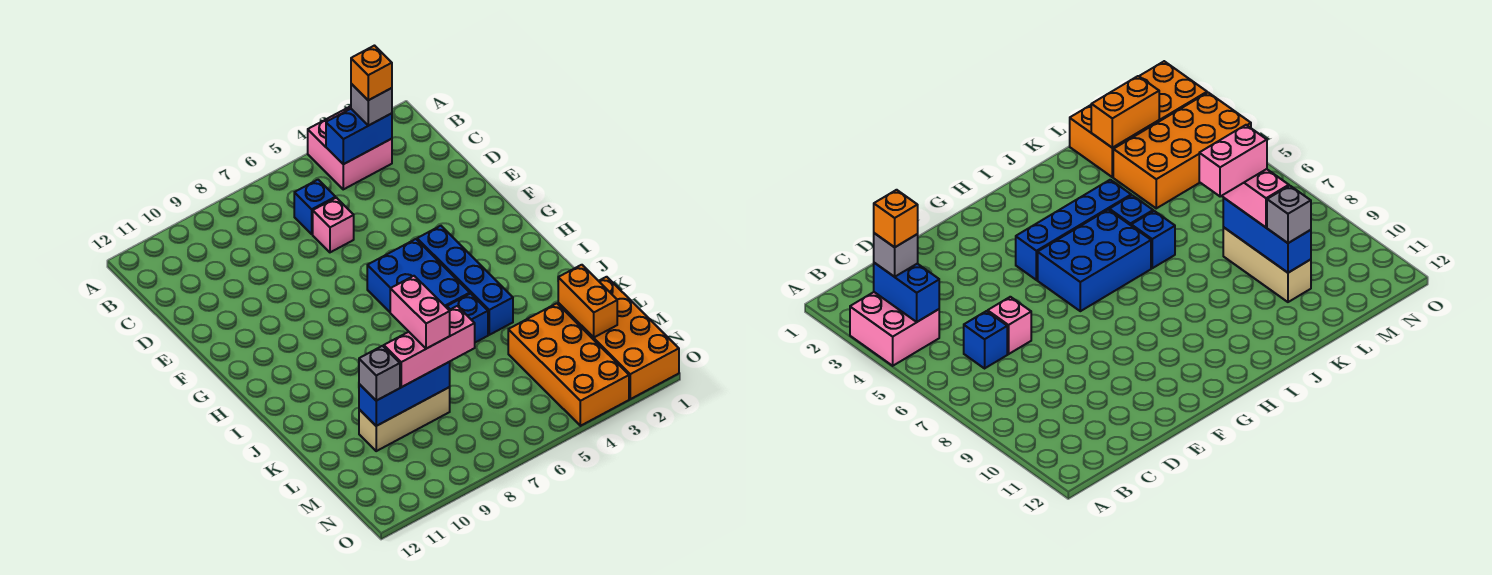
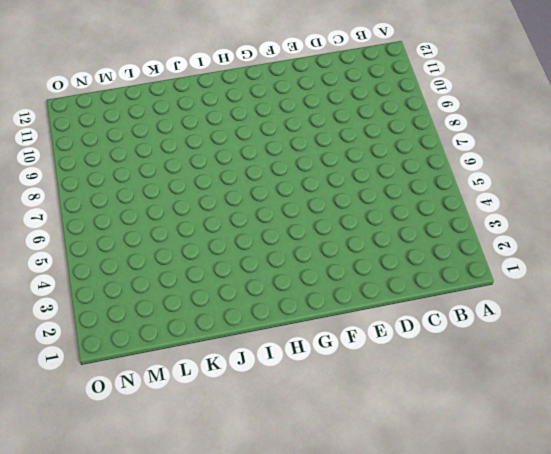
none -> pink 2x2 brick [308,106,392,189]
none -> blue 1x1 brick [294,180,335,234]
none -> pink 1x1 brick [313,198,354,252]

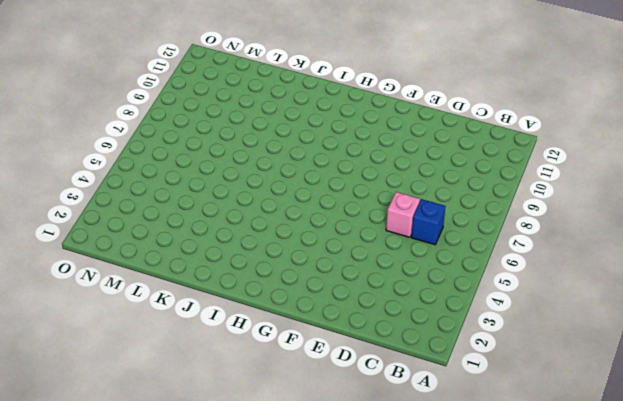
none -> pink 2x2 brick [308,106,392,189]
none -> blue 1x4 brick [417,226,513,335]
none -> blue 2x3 brick [367,239,470,312]

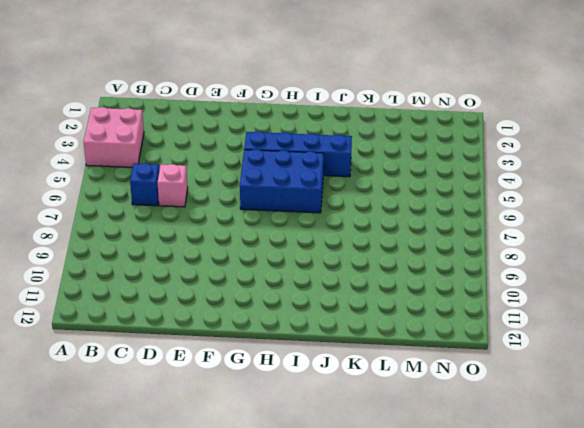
none -> blue 1x1 brick [447,294,488,342]
none -> blue 1x1 brick [1131,211,1175,268]
none -> orange 2x4 brick [558,277,679,399]

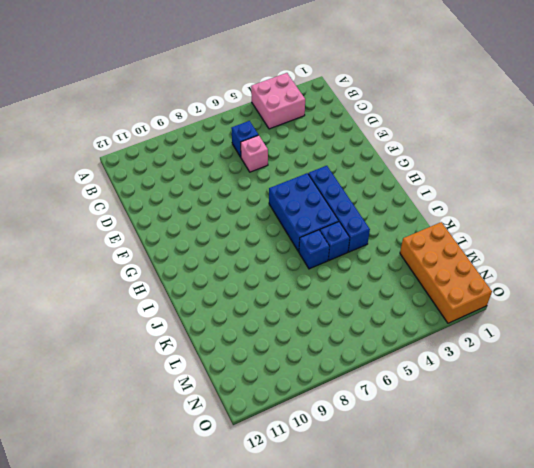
none -> orange 2x4 brick [508,303,629,426]
none -> tan 1x3 brick [359,387,450,451]
none -> blue 1x2 brick [326,109,392,164]

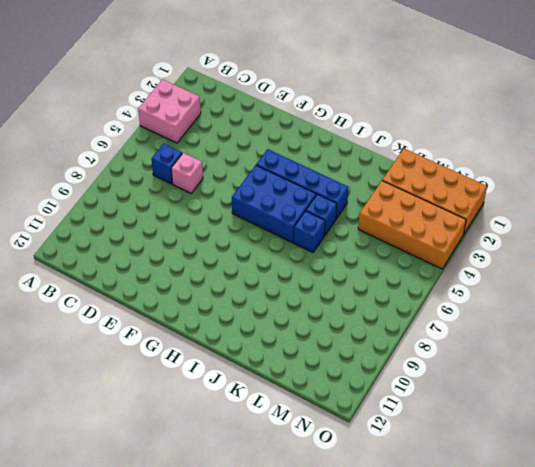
none -> tan 1x3 brick [359,387,450,451]
none -> blue 1x2 brick [326,109,392,164]
none -> orange 1x2 brick [558,265,617,337]

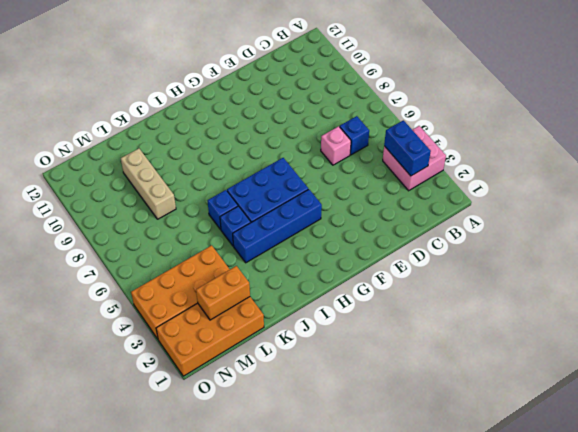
none -> blue 1x3 brick [359,362,450,426]
none -> grey 1x1 brick [351,84,392,126]
none -> pink 1x3 brick [384,306,475,387]

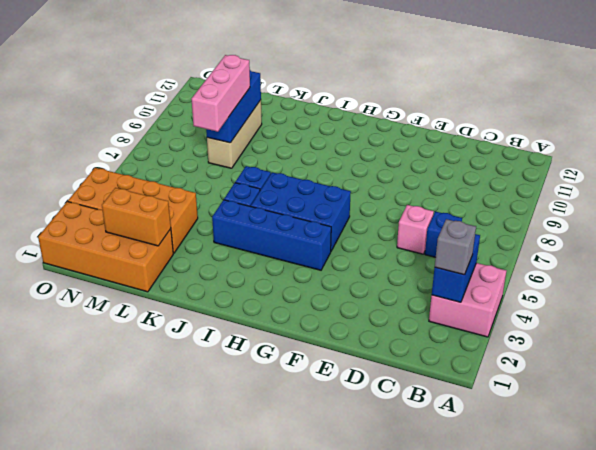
none -> grey 1x1 brick [359,346,400,401]
none -> orange 1x1 brick [351,46,392,100]
none -> pink 1x2 brick [390,276,450,349]

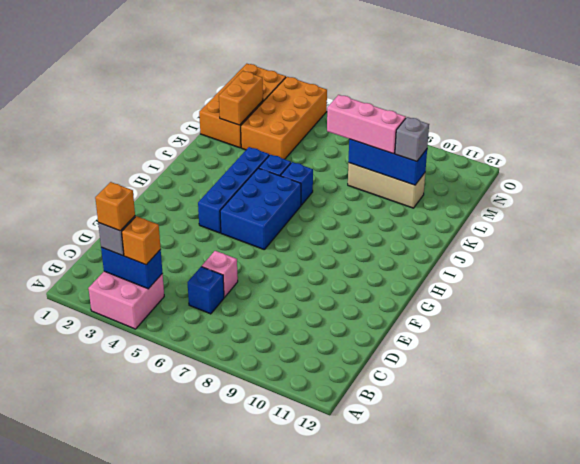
orange 1x1 brick [122,216,161,265] -> none
none -> pink 1x2 brick [390,276,450,349]

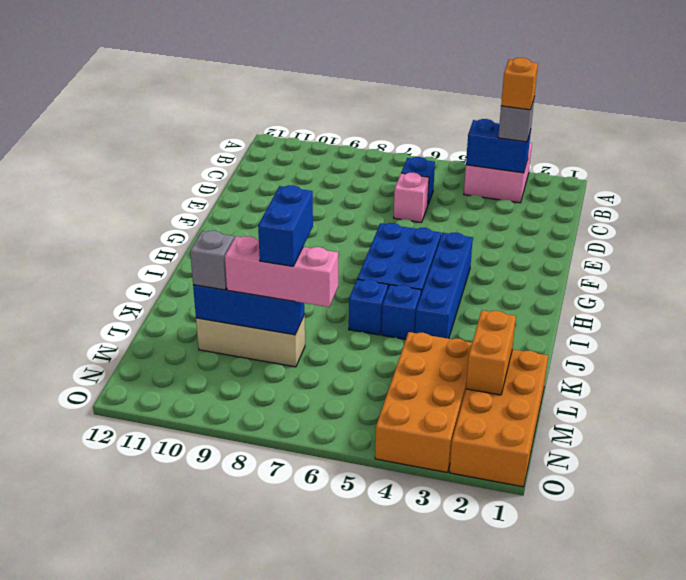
blue 1x2 brick [258,185,313,266] -> pink 1x2 brick [390,276,450,349]

